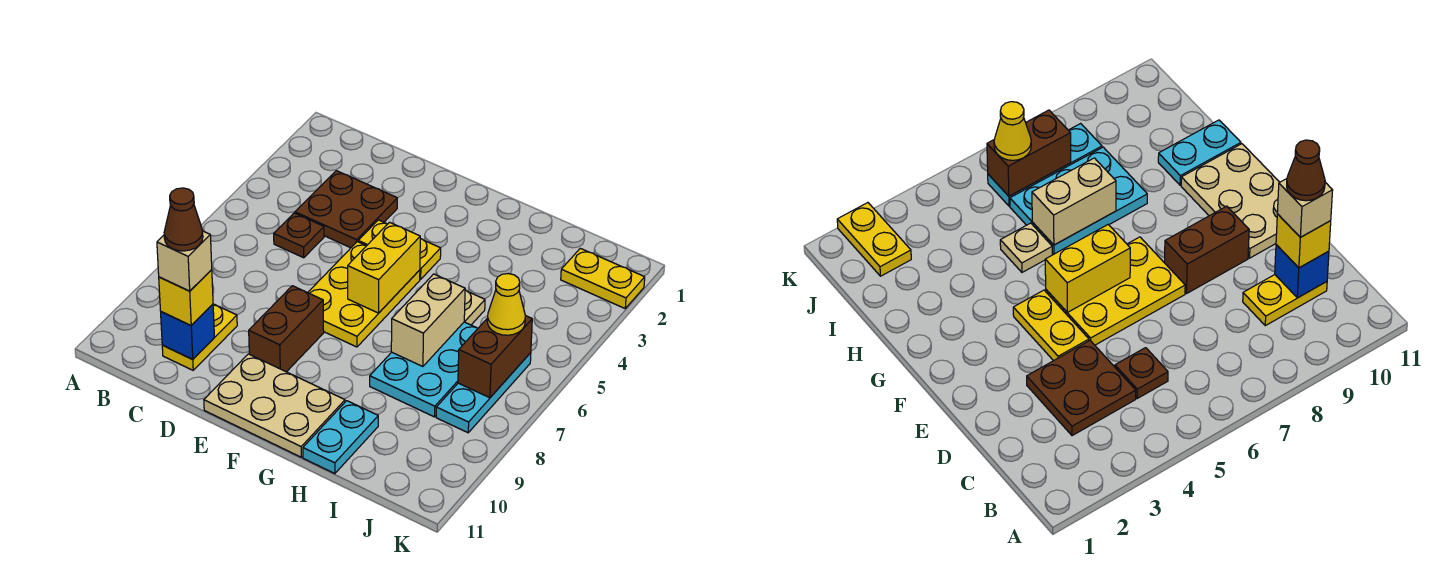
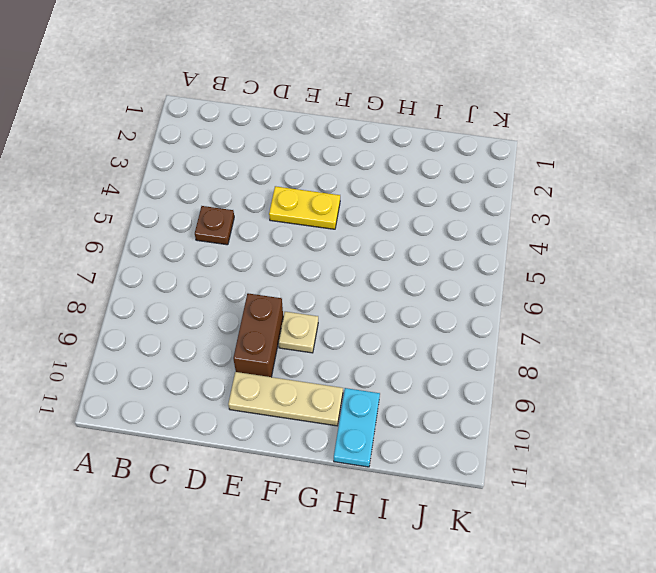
tan 1x3 plate [228,372,343,426] -> tan 2x3 plate [204,354,345,457]
tan 1x1 plate [278,312,318,353] -> tan 1x1 plate moved to [464,290,485,325]
none -> brown 2x2 plate [295,171,397,248]
none -> yellow 1x2 plate [162,304,237,370]
none -> yellow 2x3 plate [308,242,420,347]

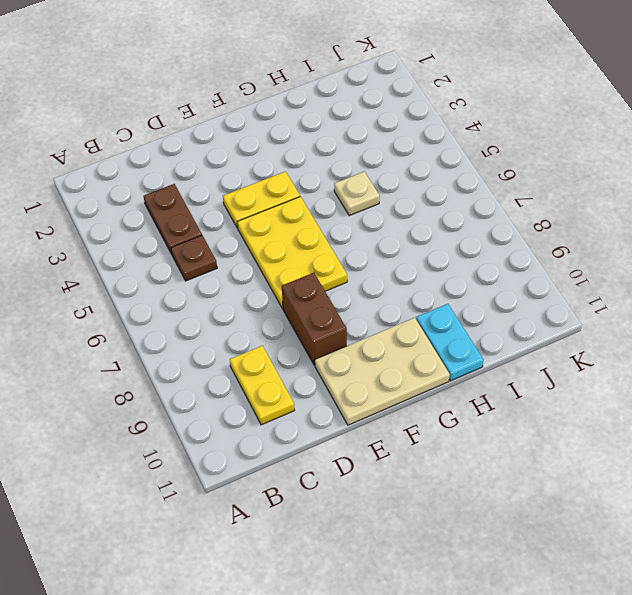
brown 1x2 plate [144,184,202,254] -> brown 2x2 plate [295,171,397,248]
none -> cyan 2x3 plate [370,322,478,417]
none -> yellow 1x2 plate [561,248,645,308]
none -> cyan 1x3 plate [436,353,531,433]

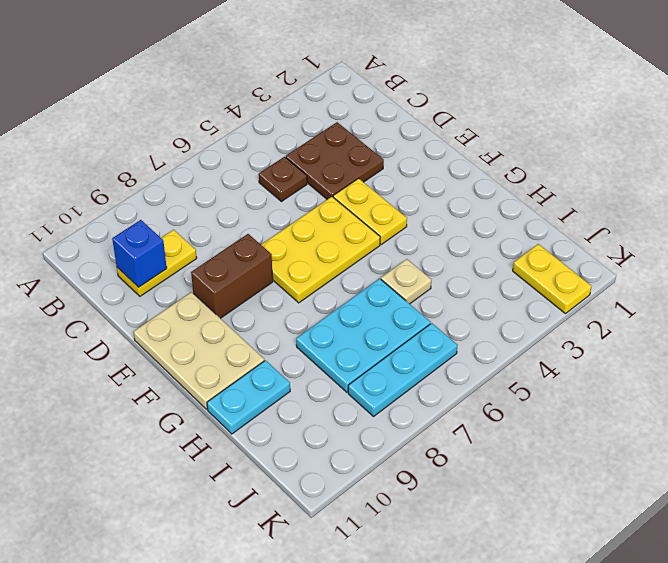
none -> yellow 1x2 brick [348,222,420,313]
none -> tan 1x2 brick [391,274,465,367]
none -> brown 1x2 brick [458,316,532,398]

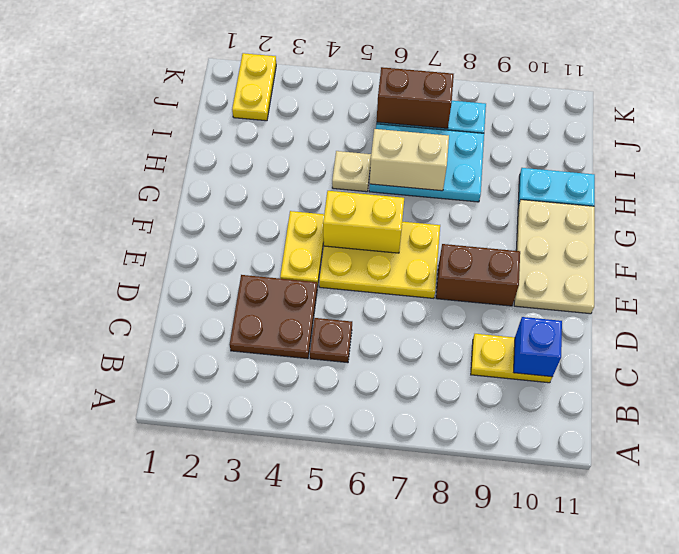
none -> yellow 1x1 brick [159,270,213,325]
none -> yellow 1x1 cone [487,274,525,335]
none -> tan 1x1 brick [157,231,212,291]

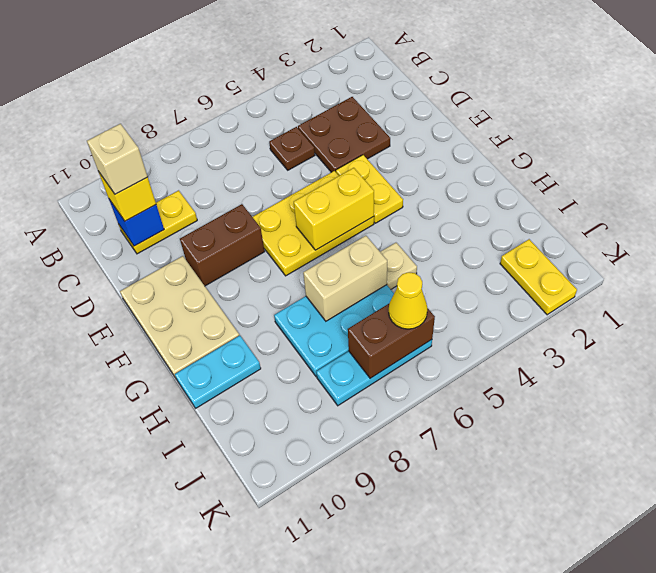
none -> brown 1x1 cone [164,188,203,251]

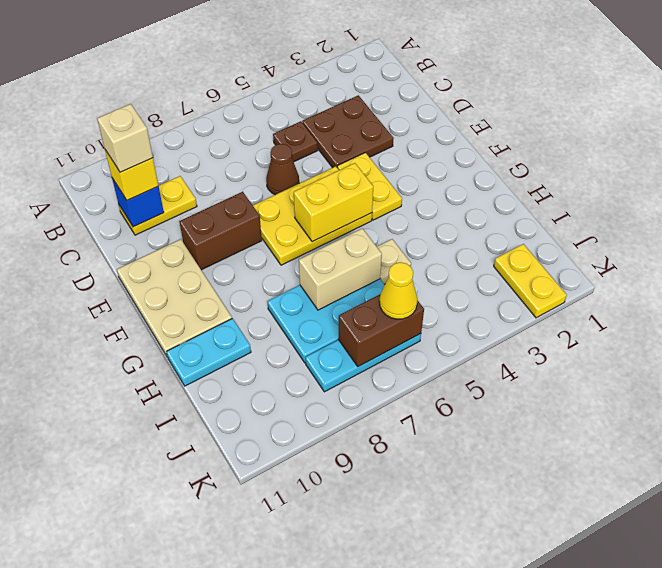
brown 1x1 cone [266,144,299,195] -> brown 1x1 cone moved to [164,188,203,251]

